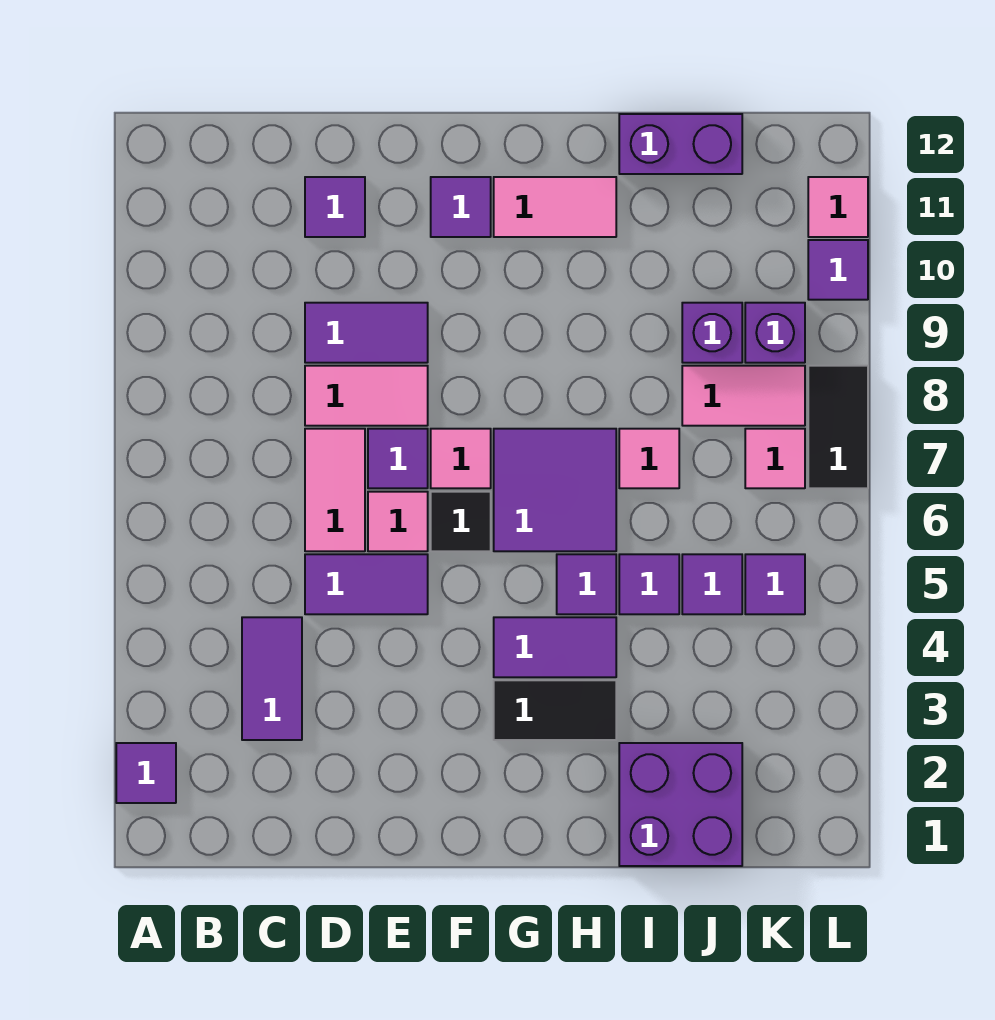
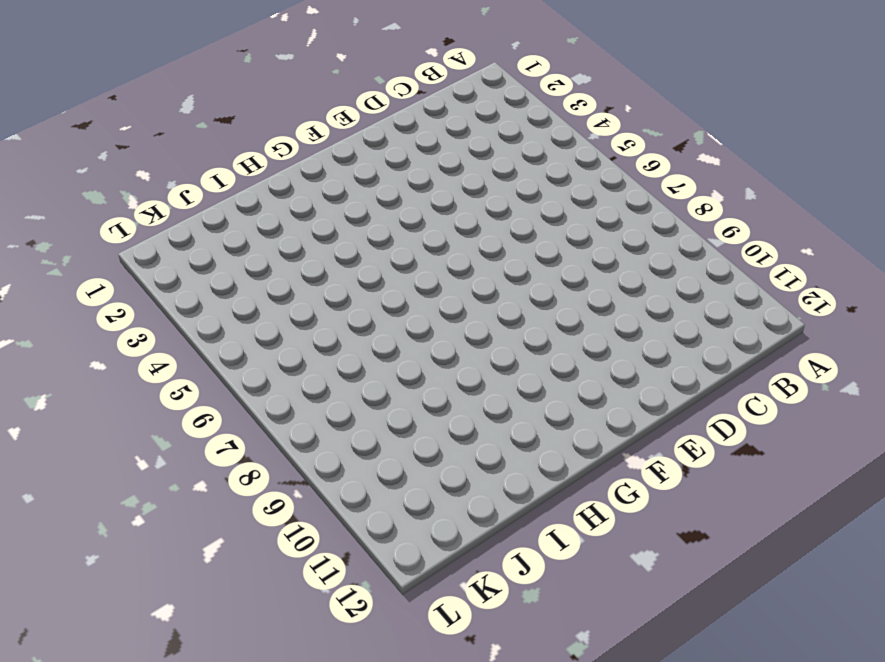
none -> purple 1x1 tile [116,743,176,803]
none -> purple 1x2 tile [242,617,302,740]
none -> purple 1x2 tile [305,554,428,614]
none -> pink 1x2 tile [305,429,365,551]

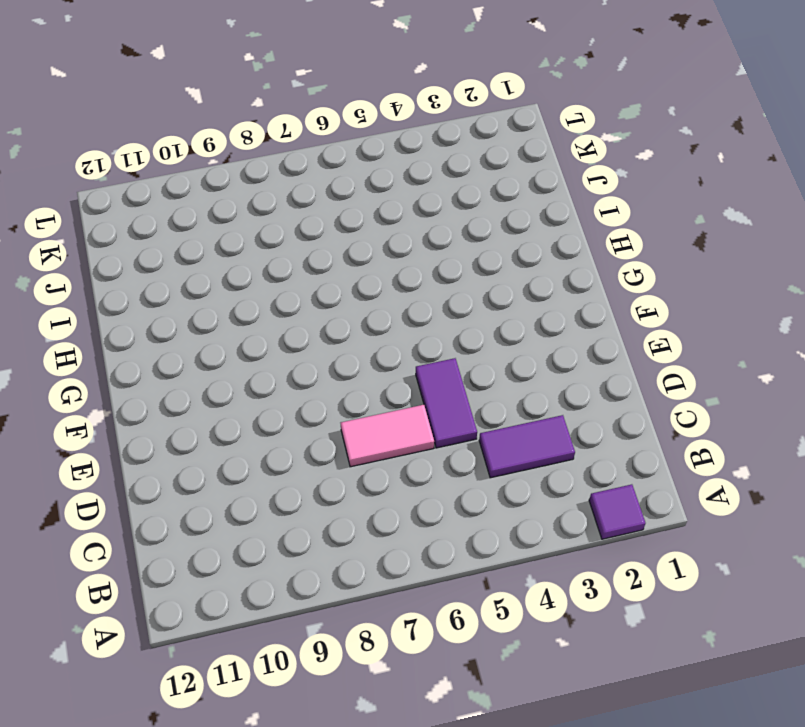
none -> pink 1x2 tile [305,366,428,426]
none -> purple 1x2 tile [305,303,428,363]
none -> purple 1x1 tile [305,177,365,237]
none -> pink 1x1 tile [368,492,428,551]

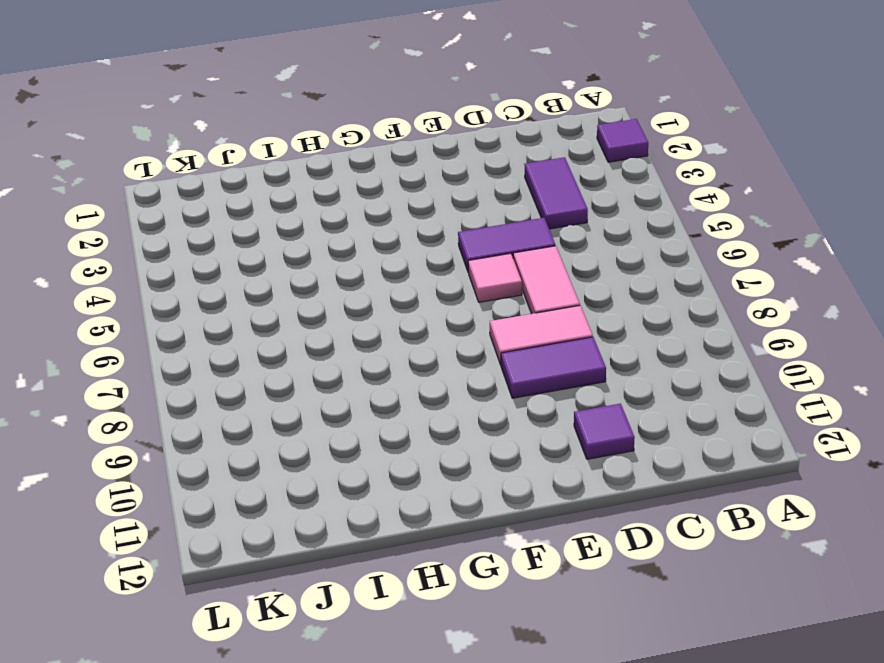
none -> purple 1x1 tile [368,429,428,488]
none -> black 1x1 tile [431,492,491,551]
none -> pink 1x1 tile [431,429,491,488]
none -> purple 1x1 tile [431,177,491,237]

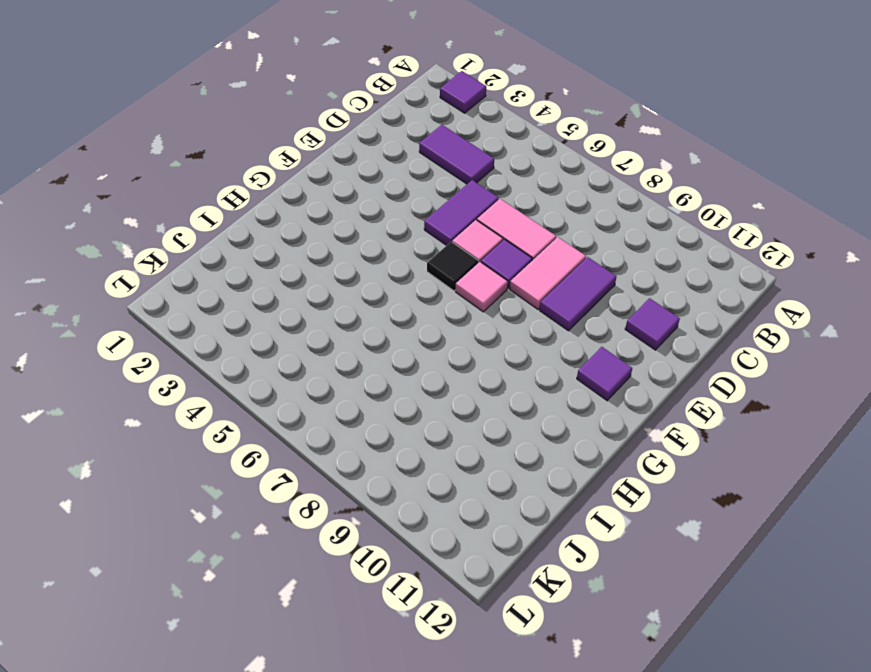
none -> black 1x2 tile [494,680,616,740]
none -> purple 1x2 tile [494,617,616,677]
none -> purple 2x2 tile [494,429,616,551]
none -> pink 1x2 tile [494,177,616,237]

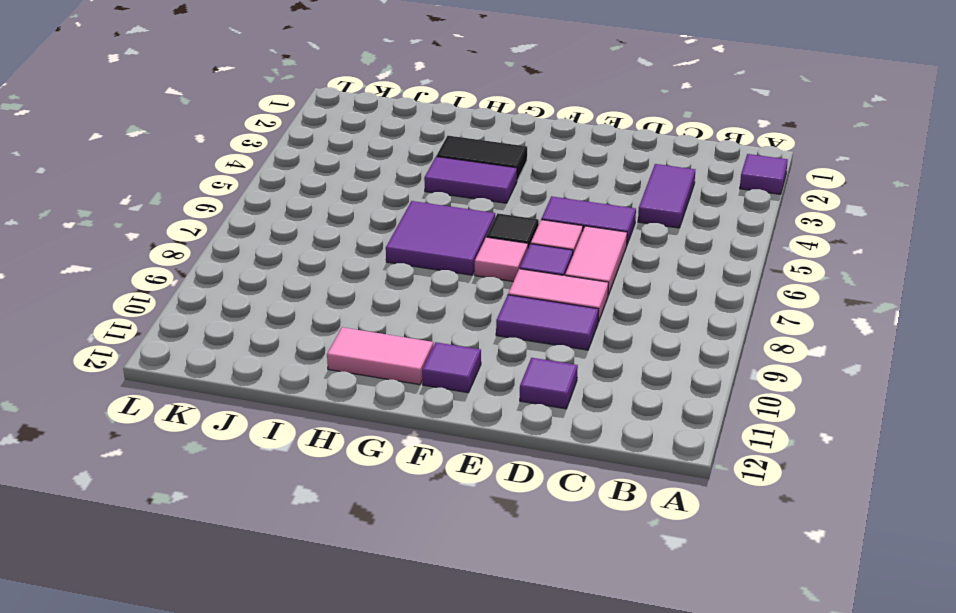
none -> purple 1x1 tile [557,554,616,614]
none -> purple 2x2 brick [619,743,742,866]
none -> purple 1x1 tile [619,554,679,614]
none -> pink 1x1 tile [619,429,679,488]

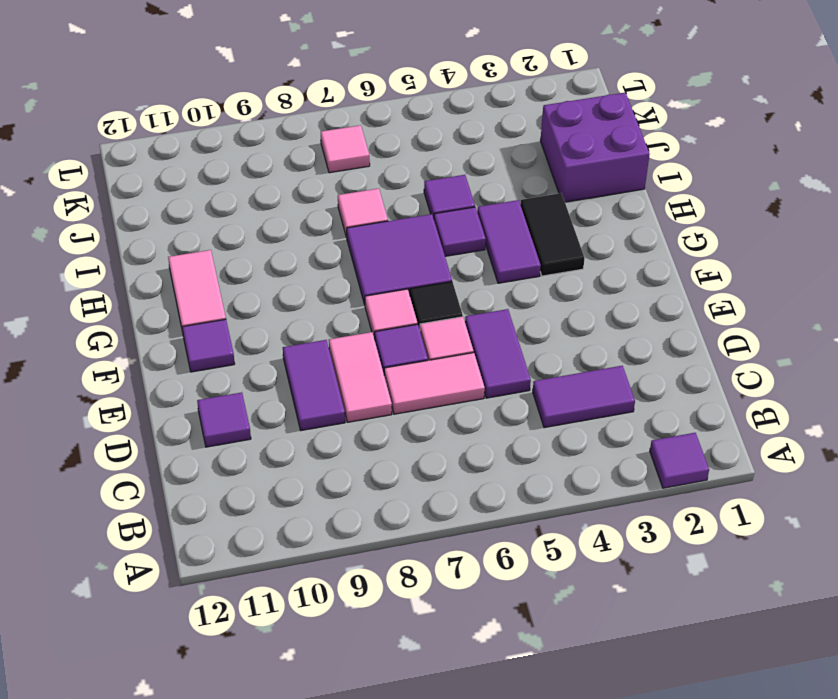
none -> purple 1x2 brick [619,114,742,174]
none -> purple 1x1 tile [682,554,742,614]
none -> pink 1x2 tile [682,366,805,426]
none -> purple 1x1 brick [682,303,742,363]

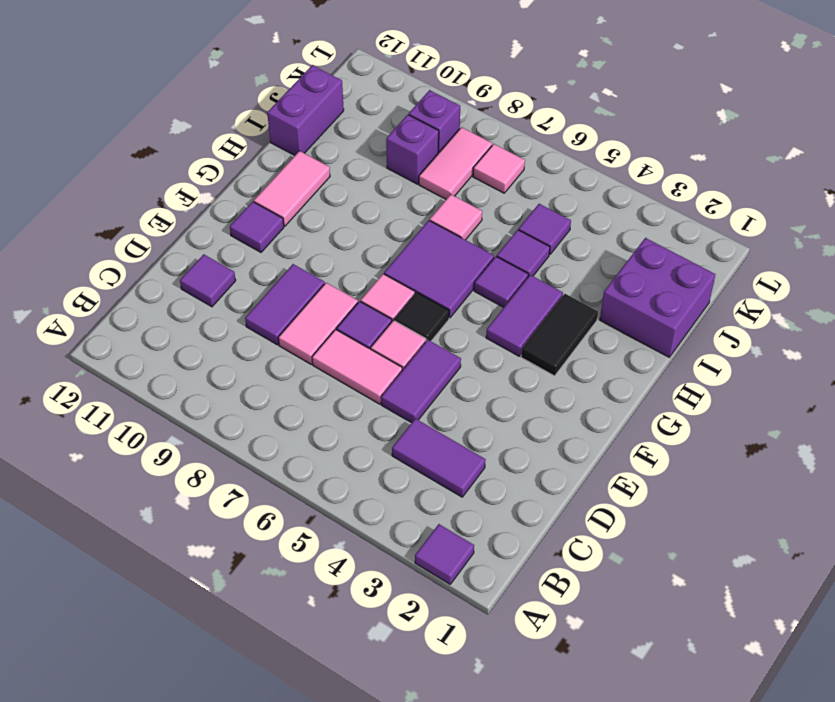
none -> purple 1x1 tile [745,554,805,614]
none -> black 1x2 tile [808,366,868,488]
none -> purple 1x1 tile [808,240,868,300]
none -> pink 1x1 tile [808,177,868,237]

